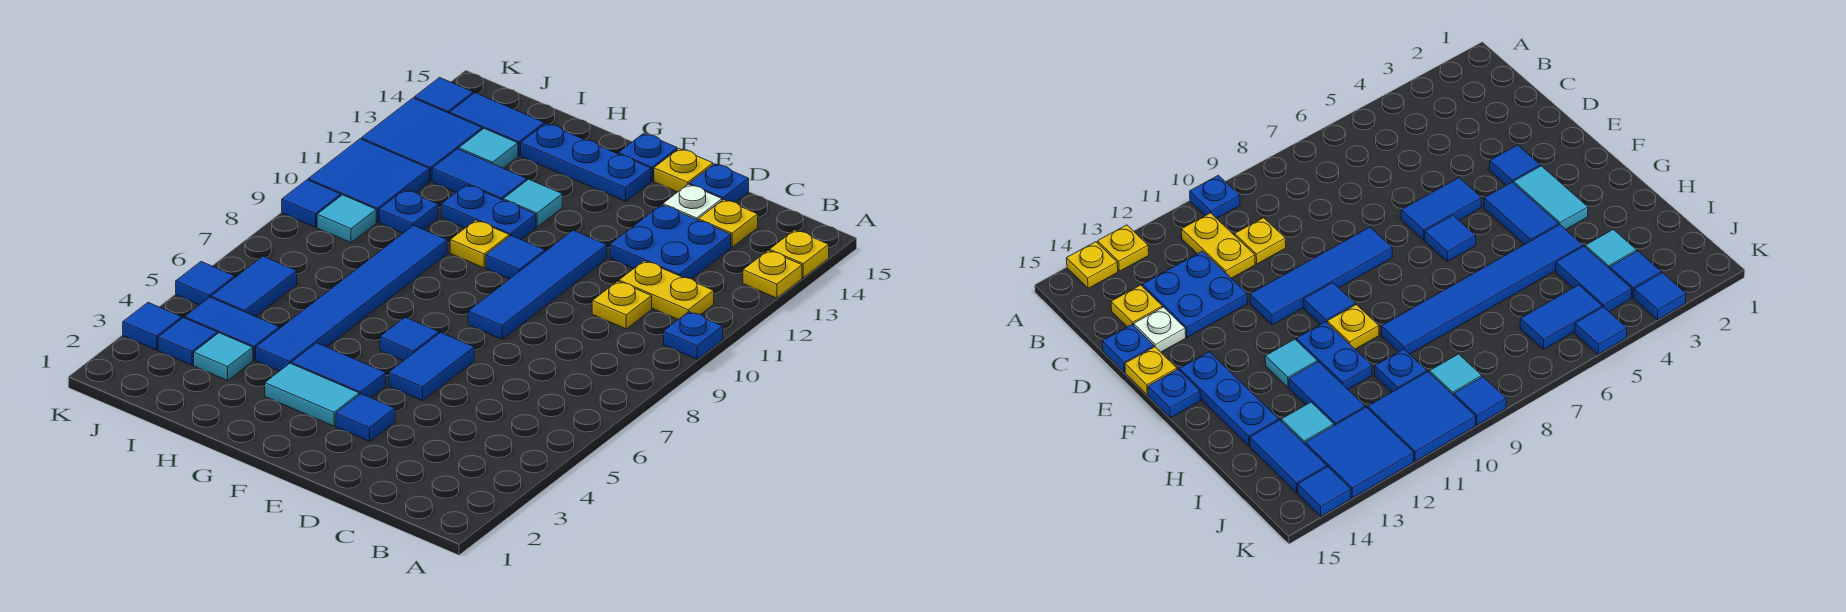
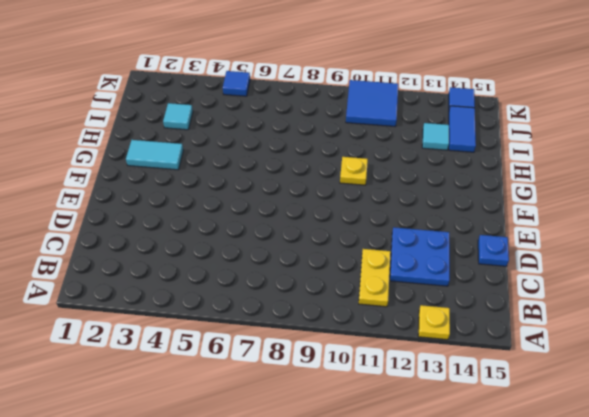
cyan 1x2 tile [126,140,183,170] -> cyan 1x2 tile turned to [265,363,359,426]
none -> blue 1x1 plate [664,312,723,359]
none -> yellow 1x1 plate [770,230,829,278]
none -> yellow 1x1 plate [592,281,652,329]
none -> yellow 1x1 plate [698,199,758,247]

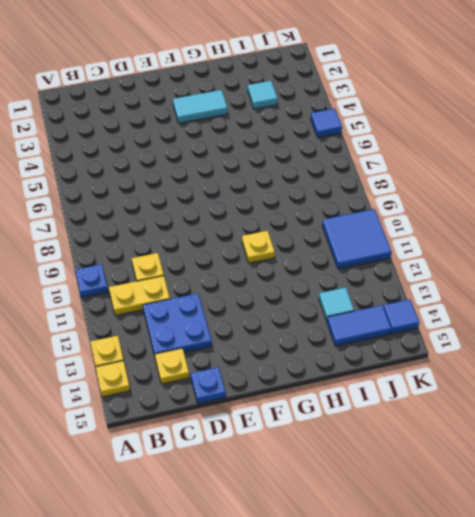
none -> white 1x1 plate [663,184,722,220]
none -> blue 1x1 tile [336,394,395,441]
none -> blue 1x2 tile [389,332,474,401]
none -> blue 1x4 tile [468,230,607,339]

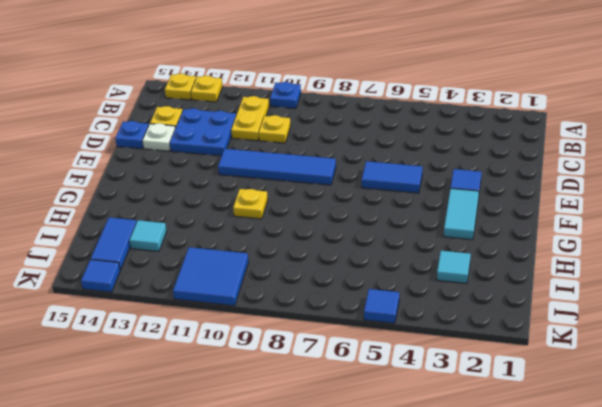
none -> yellow 1x1 plate [654,149,713,192]
none -> blue 1x2 tile [291,343,386,398]
none -> blue 1x1 tile [380,317,439,361]
none -> blue 1x1 tile [486,236,545,279]

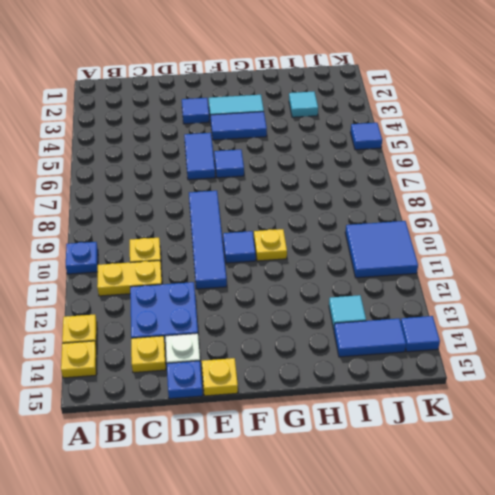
none -> blue 1x3 plate [521,123,651,201]
none -> blue 1x1 plate [618,133,677,181]
none -> blue 1x2 plate [441,185,536,239]
none -> cyan 1x1 tile [503,179,562,227]

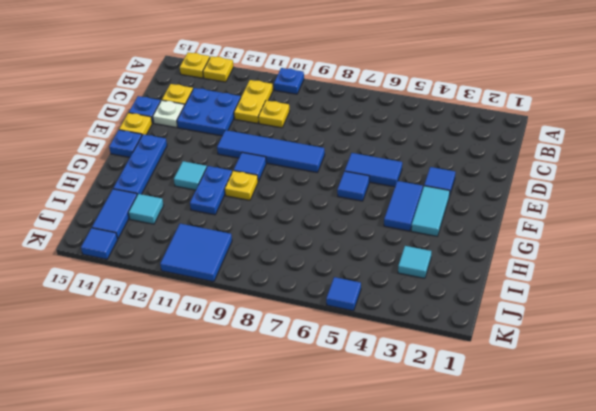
none -> blue 1x6 tile [256,225,447,371]
none -> blue 1x2 tile [432,149,527,200]
none -> blue 1x2 tile [185,297,279,360]
none -> blue 1x1 plate [379,190,438,233]

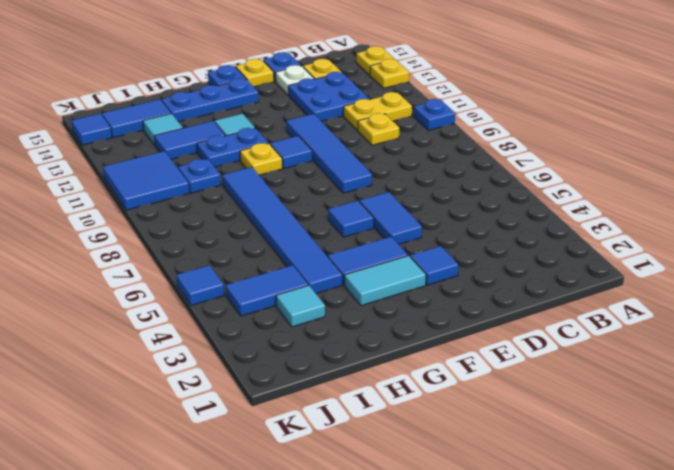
none -> blue 1x1 tile [158,318,217,365]
none -> blue 1x2 tile [211,256,297,317]
none -> cyan 1x1 tile [317,195,376,243]
none -> blue 2x2 tile [361,98,482,181]

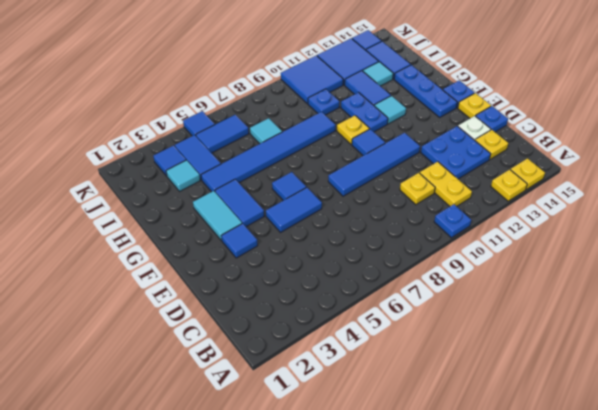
cyan 1x1 tile [250,118,282,144] -> cyan 1x1 tile moved to [317,195,376,243]
none -> blue 1x1 tile [123,302,182,350]
none -> blue 1x1 tile [282,180,341,227]

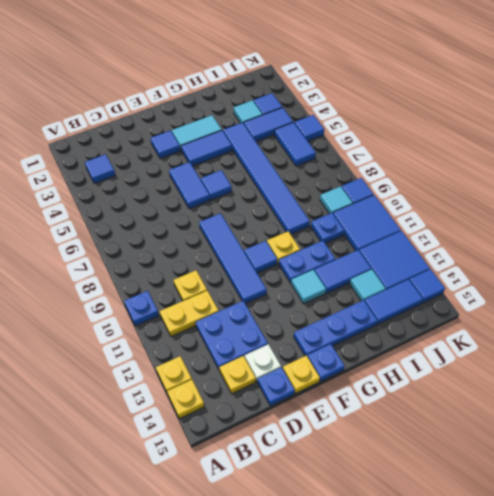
blue 1x1 tile [85,154,115,183] -> blue 1x1 tile moved to [123,302,182,350]

